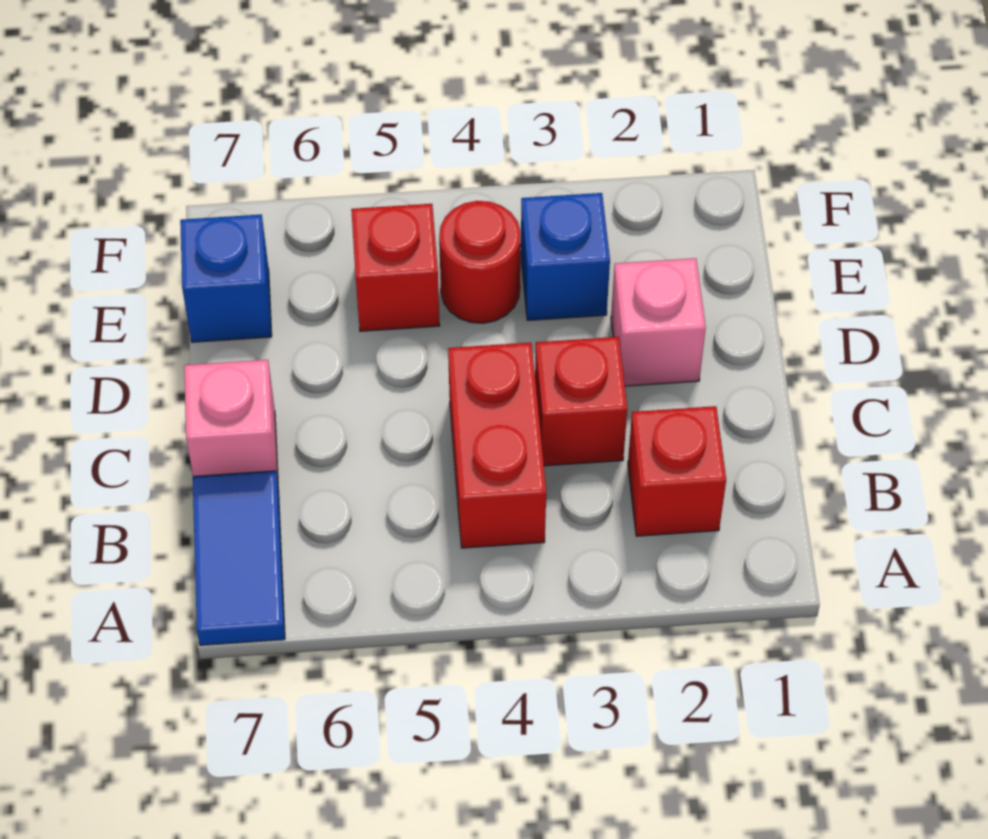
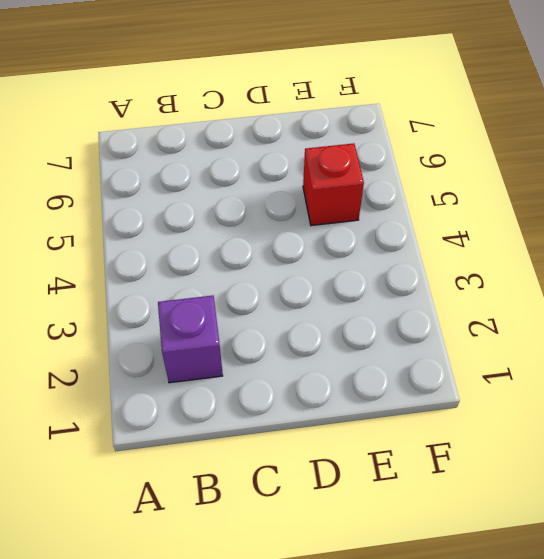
purple 1x1 brick [158,296,223,383] -> red 1x1 brick [628,406,726,536]
none -> blue 1x2 tile [193,471,285,645]
none -> red 1x2 brick [448,343,546,548]

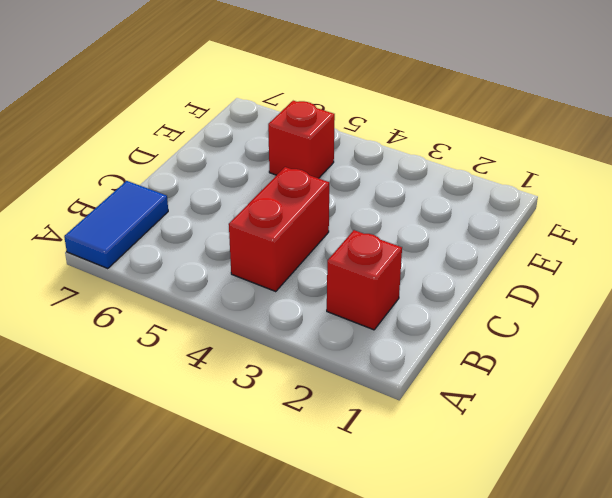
none -> red 1x1 brick [535,337,627,466]
none -> pink 1x1 brick [184,360,278,481]

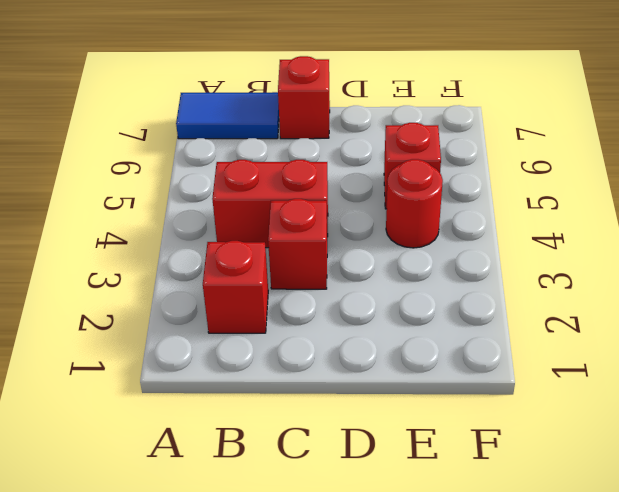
red 1x1 brick [278,56,330,139] -> pink 1x1 brick [184,360,278,481]
none -> pink 1x1 brick [611,258,706,386]
none -> blue 1x1 brick [521,193,610,320]

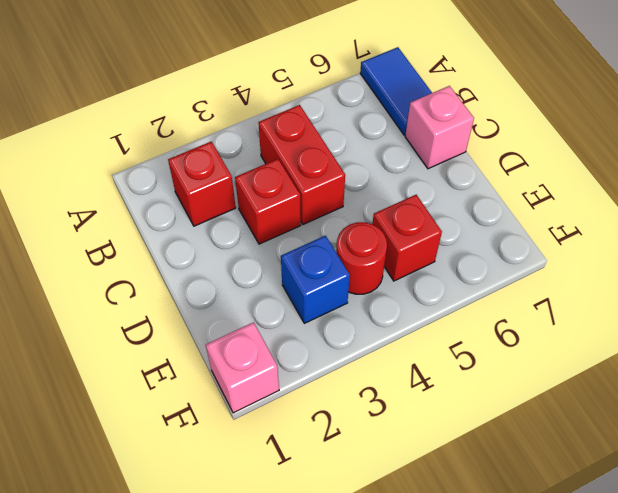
pink 1x1 brick [206,322,279,413] -> pink 1x1 brick moved to [611,258,706,386]
none -> blue 1x1 brick [180,214,272,342]

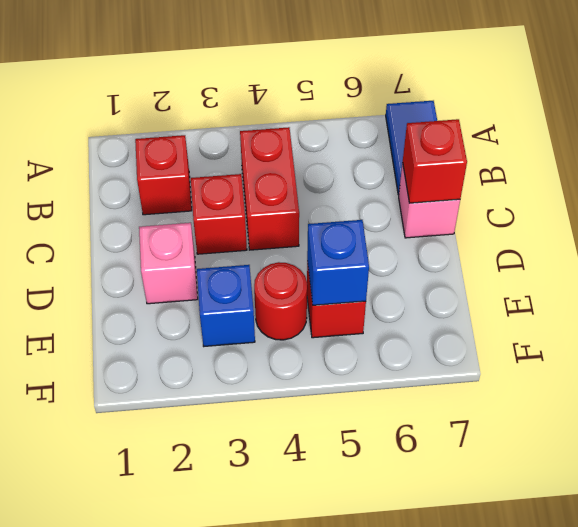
red 1x1 brick [403,119,467,203] -> none
blue 1x1 brick [307,220,369,305] -> blue 1x1 brick moved to [180,214,272,342]

